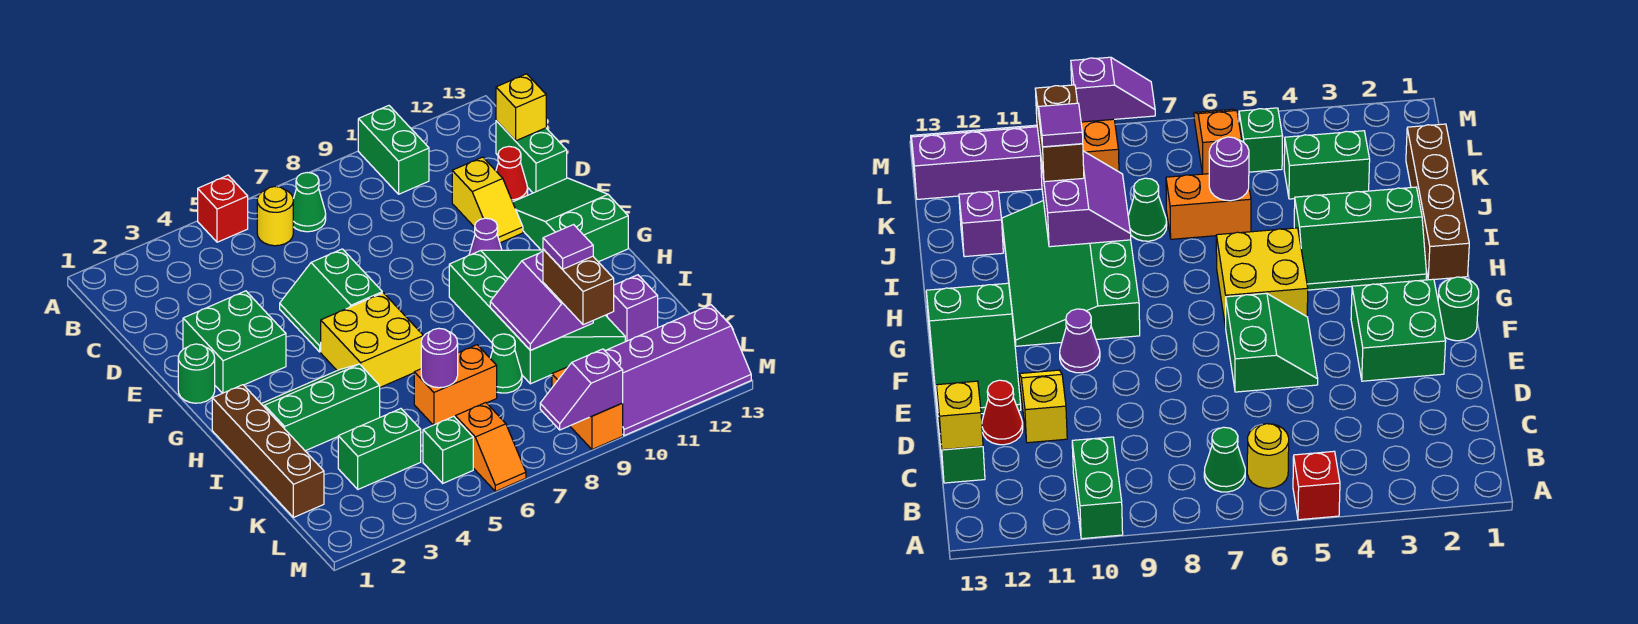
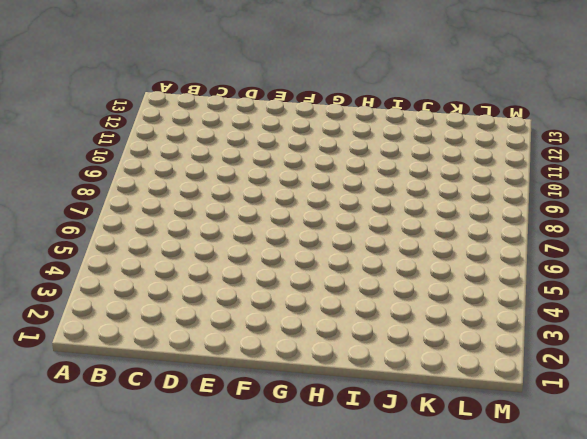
none -> red 1x1 brick [198,175,248,242]
none -> green 1x2 brick [358,106,429,194]
none -> yellow 1x1 round brick [257,187,293,246]
none -> green 1x1 cone [293,173,326,232]

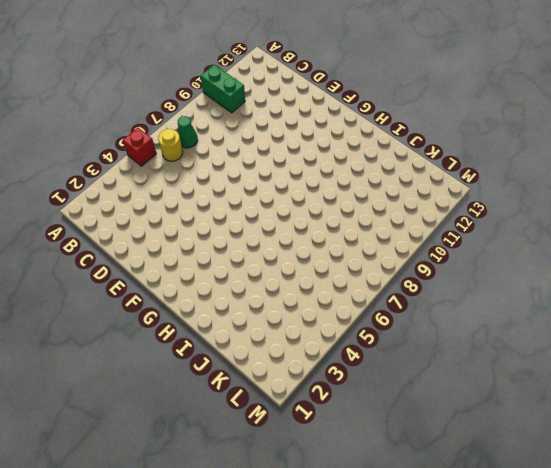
none -> green 1x2 brick [496,121,567,193]
none -> yellow 1x2 slope [452,157,523,243]
none -> red 1x1 cone [496,147,528,202]
none -> green 2x2 brick [183,291,286,393]

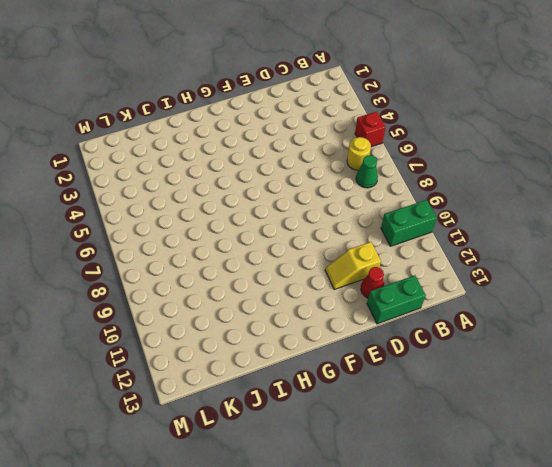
none -> green 2x2 brick [183,291,286,393]
none -> green 2x2 slope [280,249,382,352]
none -> green 2x3 slope [513,178,628,262]
none -> green 1x1 round brick [178,344,215,403]

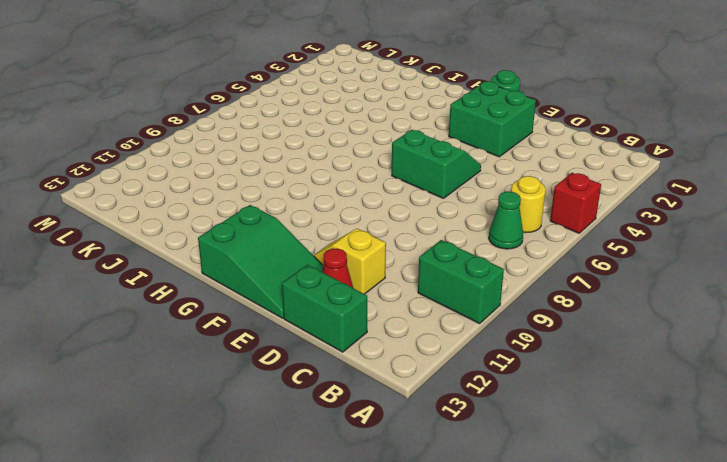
none -> purple 1x1 cone [469,218,502,255]
none -> yellow 2x2 brick [321,293,423,387]
none -> green 3x4 slope [449,250,625,384]
none -> brown 1x4 brick [212,385,324,517]

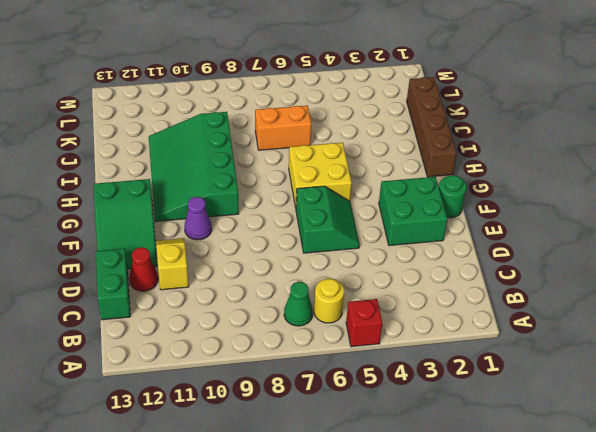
none -> green 1x2 brick [358,106,429,194]
none -> green 2x3 slope [262,364,380,451]
none -> green 1x1 cone [490,334,522,393]
none -> purple 1x1 brick [607,275,658,341]

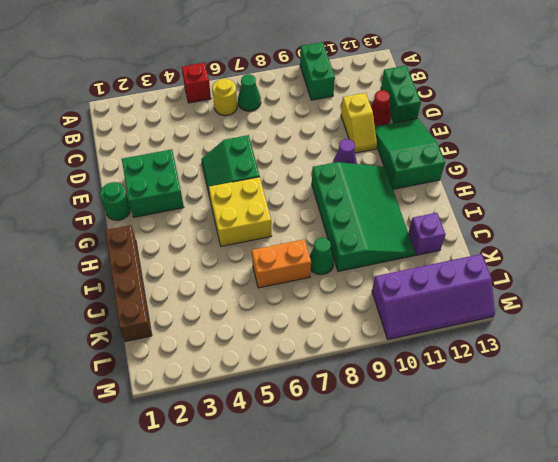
none -> green 2x3 slope [262,364,380,451]
none -> green 1x2 brick [338,409,421,489]
none -> green 1x1 brick [423,416,473,483]
none -> orange 1x2 slope [455,403,526,491]

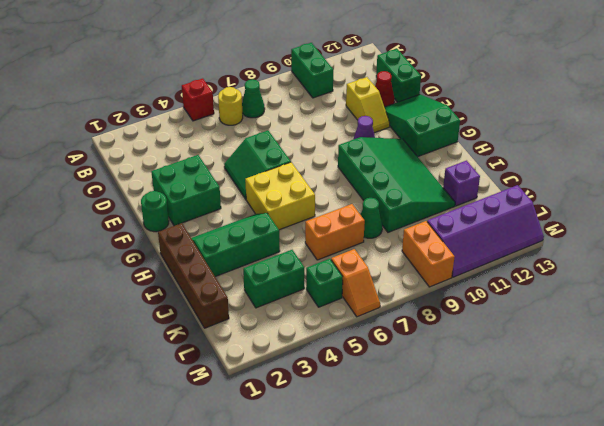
none -> yellow 1x1 brick [496,74,546,141]
none -> purple 2x2 slope [490,252,593,350]
none -> purple 1x1 round brick [421,328,458,388]
none -> purple 1x2 slope [540,349,623,430]

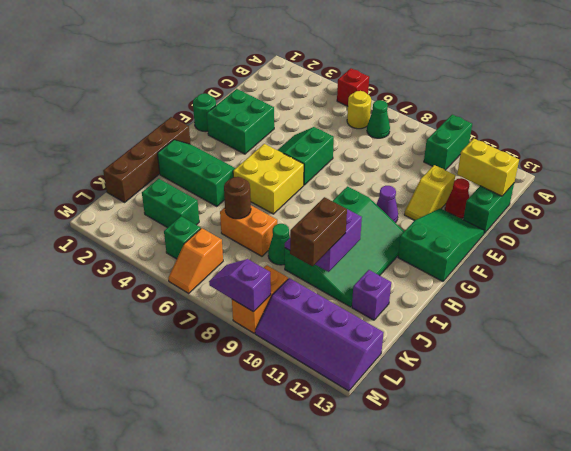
yellow 1x2 brick [457,139,519,196] -> yellow 1x1 brick [496,74,546,141]
brown 1x1 round brick [224,177,251,219] -> purple 1x1 round brick [421,328,458,388]
none -> purple 1x1 tile [543,225,593,269]

